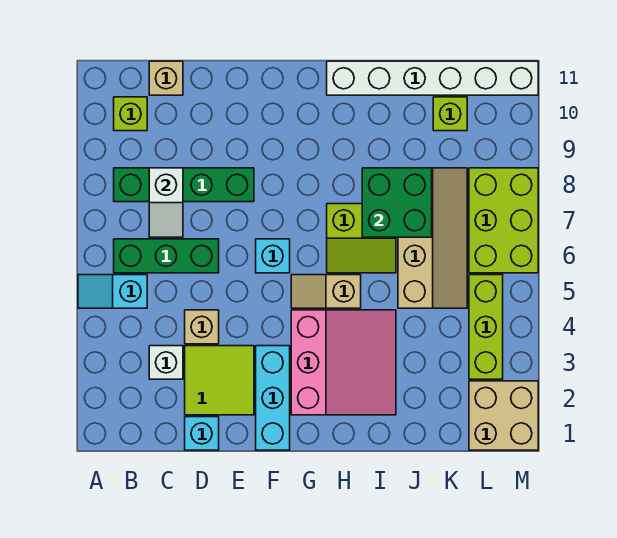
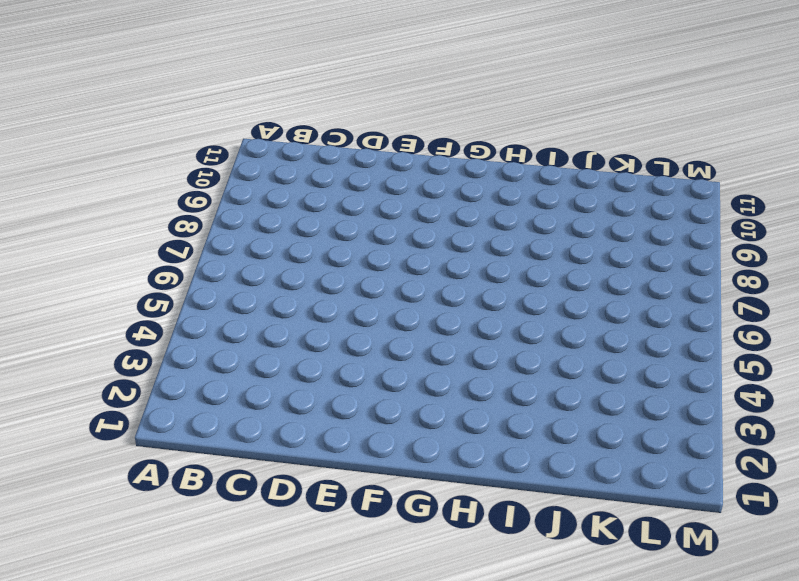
none -> cyan 1x2 slope [78,275,147,308]
none -> green 1x3 brick [114,239,219,273]
none -> green 1x4 brick [114,168,254,202]

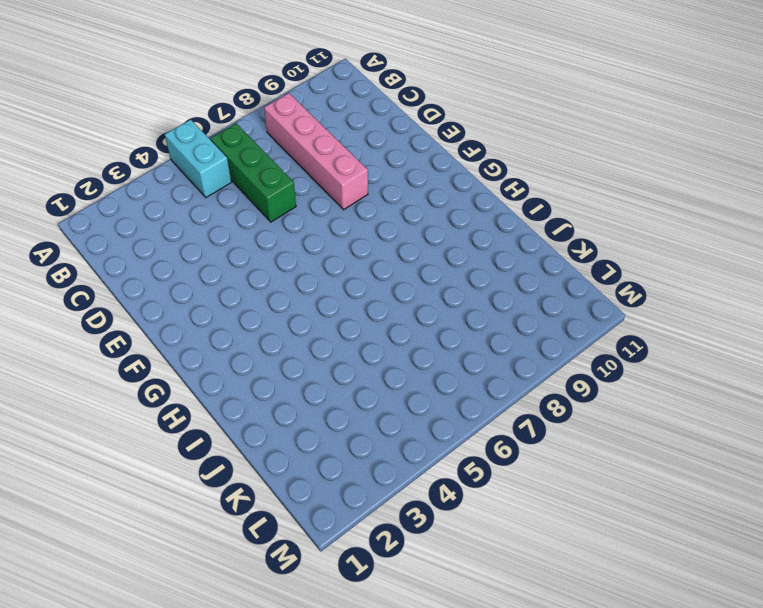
cyan 1x2 brick [165,119,231,197] -> cyan 1x2 slope [78,275,147,308]
pink 1x4 brick [264,93,368,210] -> green 1x4 brick [114,168,254,202]
none -> lime 1x1 brick [114,97,147,131]
none -> white 1x1 brick [149,346,183,379]
none -> tan 1x1 brick [149,61,183,95]

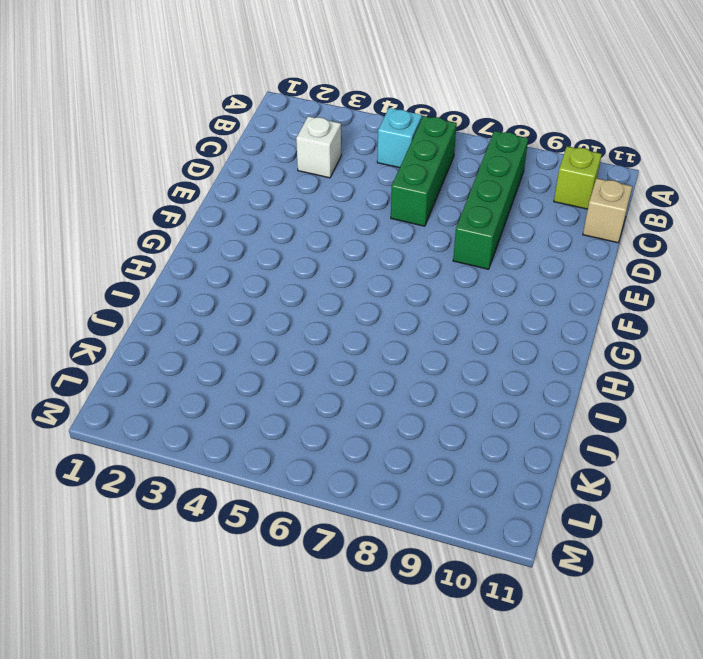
none -> cyan 1x1 brick [185,417,219,450]
none -> lime 2x2 tile [185,346,254,415]
none -> tan 1x1 brick [185,310,219,344]

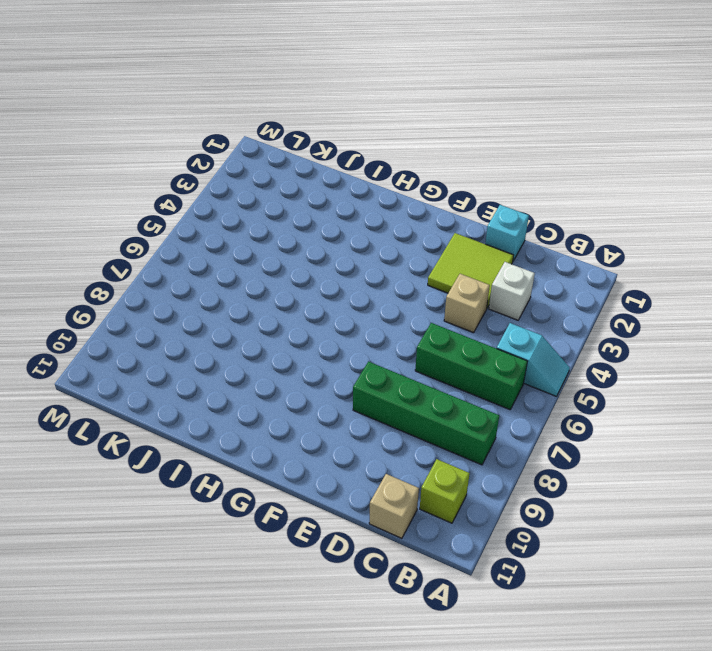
none -> cyan 1x3 brick [256,346,290,450]
none -> cyan 1x1 brick [256,239,290,273]
none -> pink 3x3 slope [291,310,396,415]

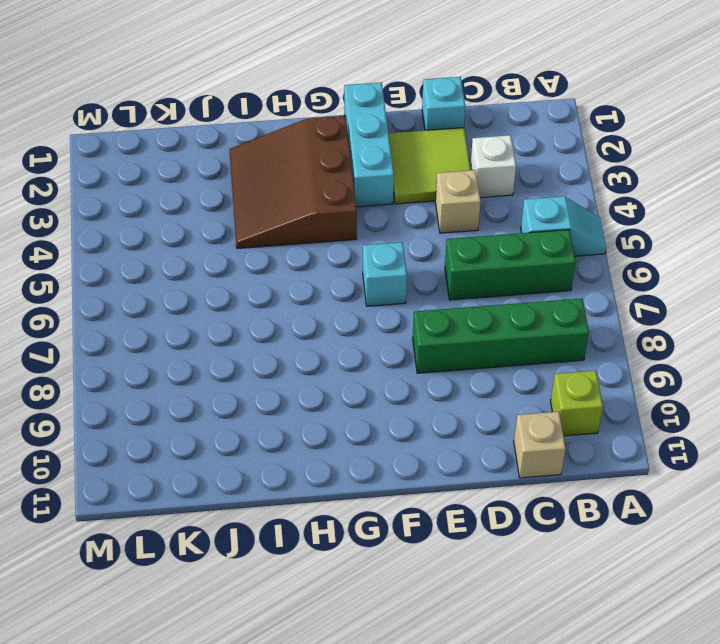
brown 3x3 slope [229,116,357,248] -> pink 3x3 slope [291,310,396,415]
none -> tan 1x2 slope [291,275,361,308]
none -> lime 2x2 slope [327,204,396,273]
none -> white 1x6 brick [327,61,538,95]

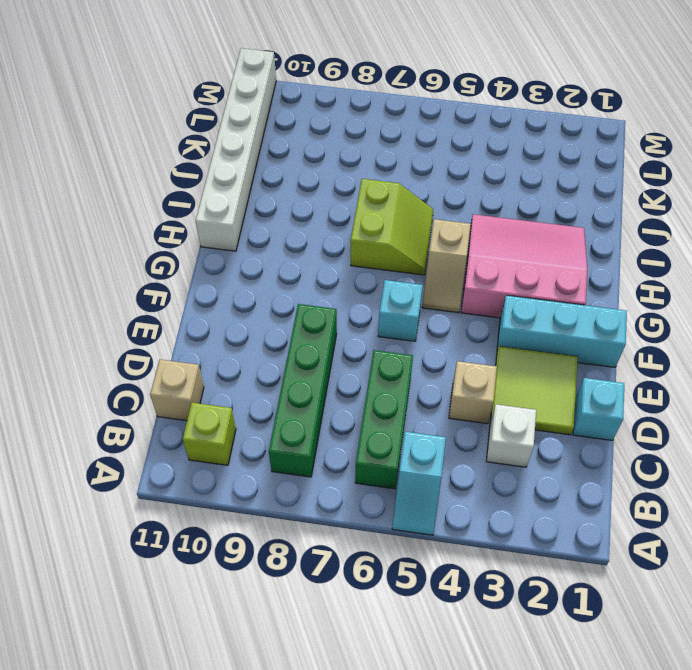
none -> tan 2x4 slope [398,168,467,308]
none -> lime 1x1 brick [433,97,467,131]
none -> tan 2x2 brick [469,381,538,450]

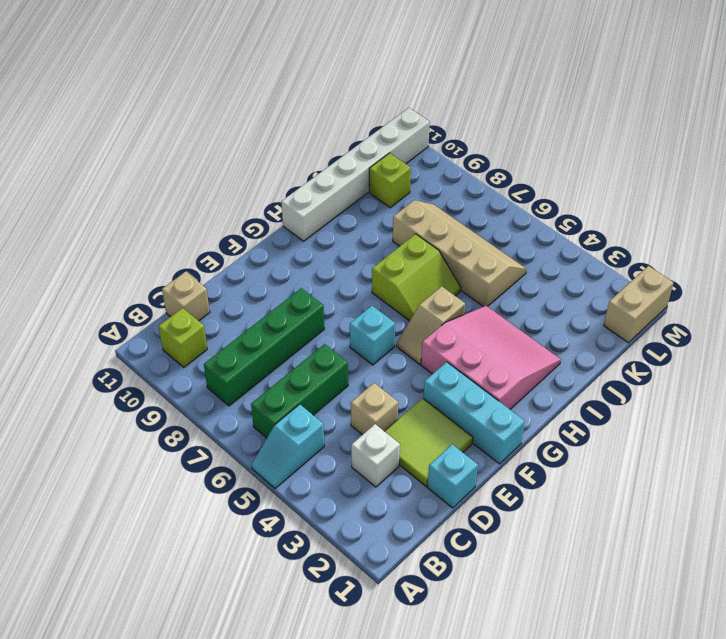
tan 1x2 brick [604,266,674,343] -> tan 2x2 brick [469,381,538,450]
none -> lime 1x3 brick [469,275,503,379]
none -> lime 2x3 brick [469,168,538,273]
none -> white 1x2 slope [149,168,183,237]

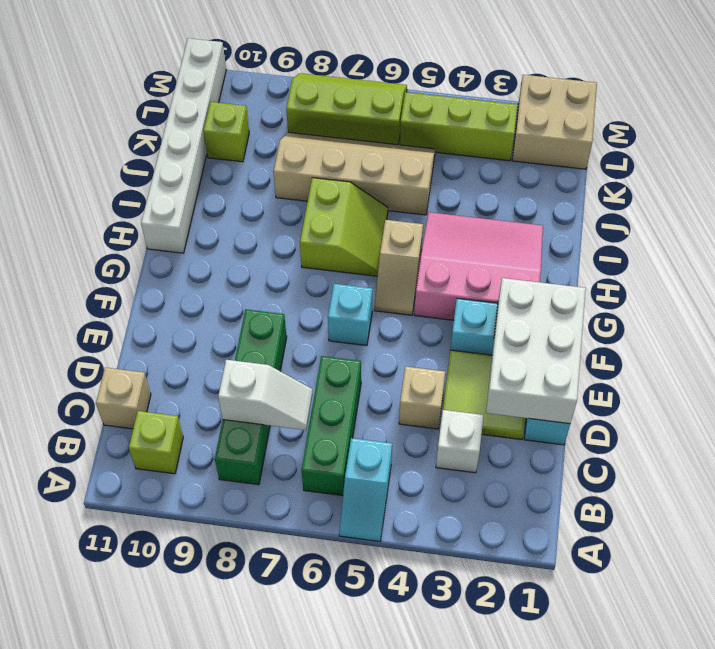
white 2x3 brick [486,278,586,424] -> none
lime 2x3 slope [286,73,407,145] -> lime 2x3 brick [469,168,538,273]
none -> green 2x2 brick [362,168,432,237]

